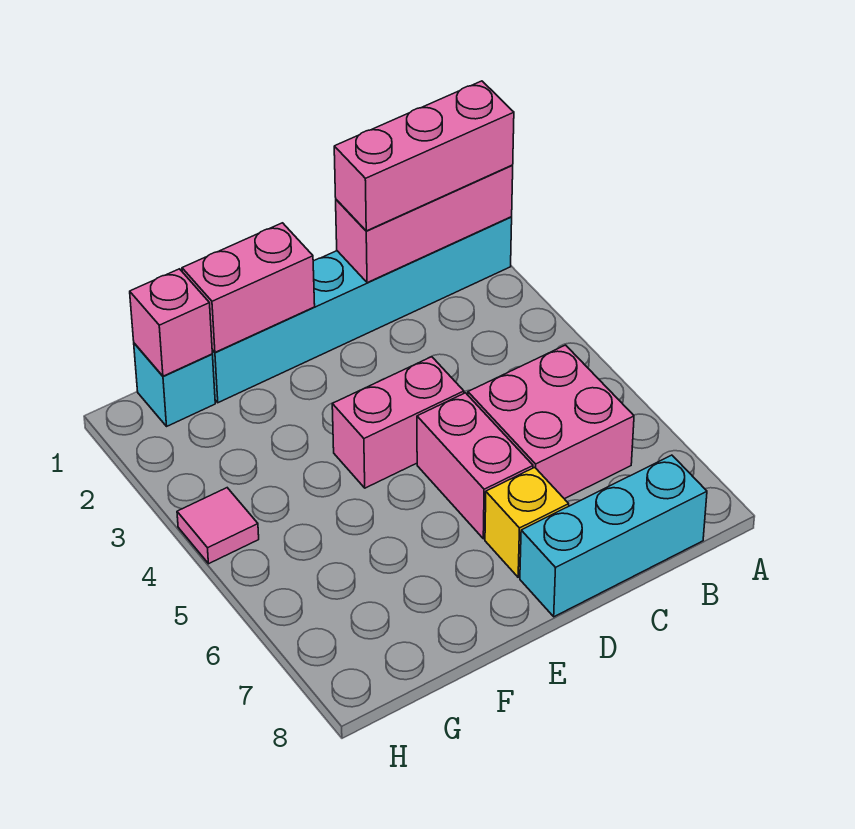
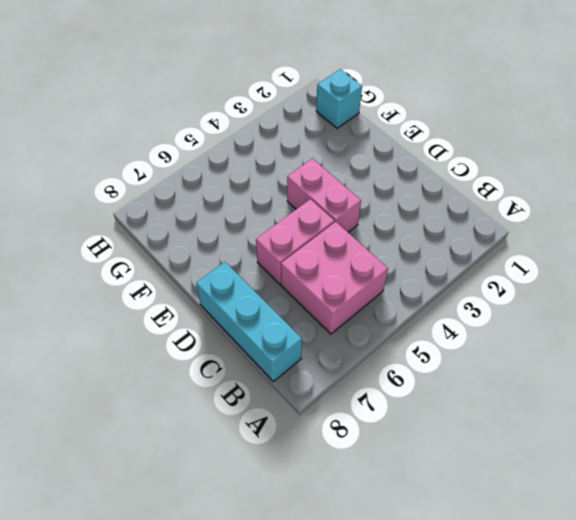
none -> cyan 1x6 brick [212,217,512,403]
none -> yellow 1x1 brick [485,467,569,577]
none -> pink 1x1 tile [177,488,259,564]

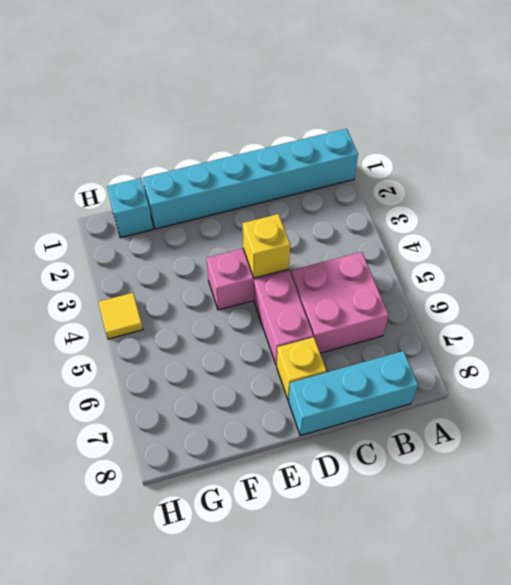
yellow 1x1 brick [243,214,290,278] -> none
yellow 1x1 tile [98,293,143,339] -> pink 1x1 tile [177,488,259,564]
none -> pink 1x3 brick [336,165,513,283]
none -> pink 1x2 brick [182,223,315,352]
none -> pink 1x1 brick [130,269,212,376]

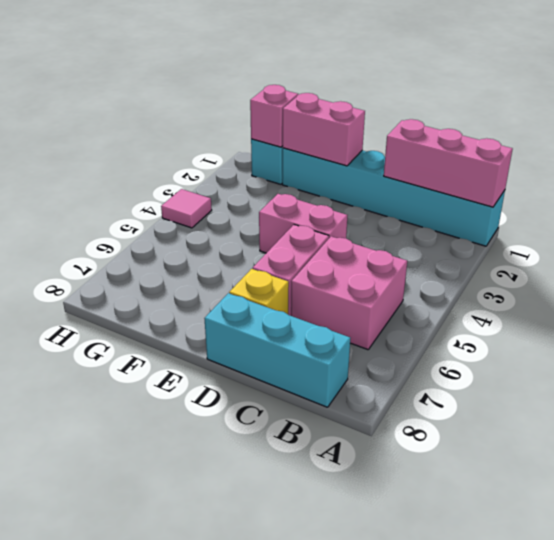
none -> pink 1x3 brick [334,81,514,231]

